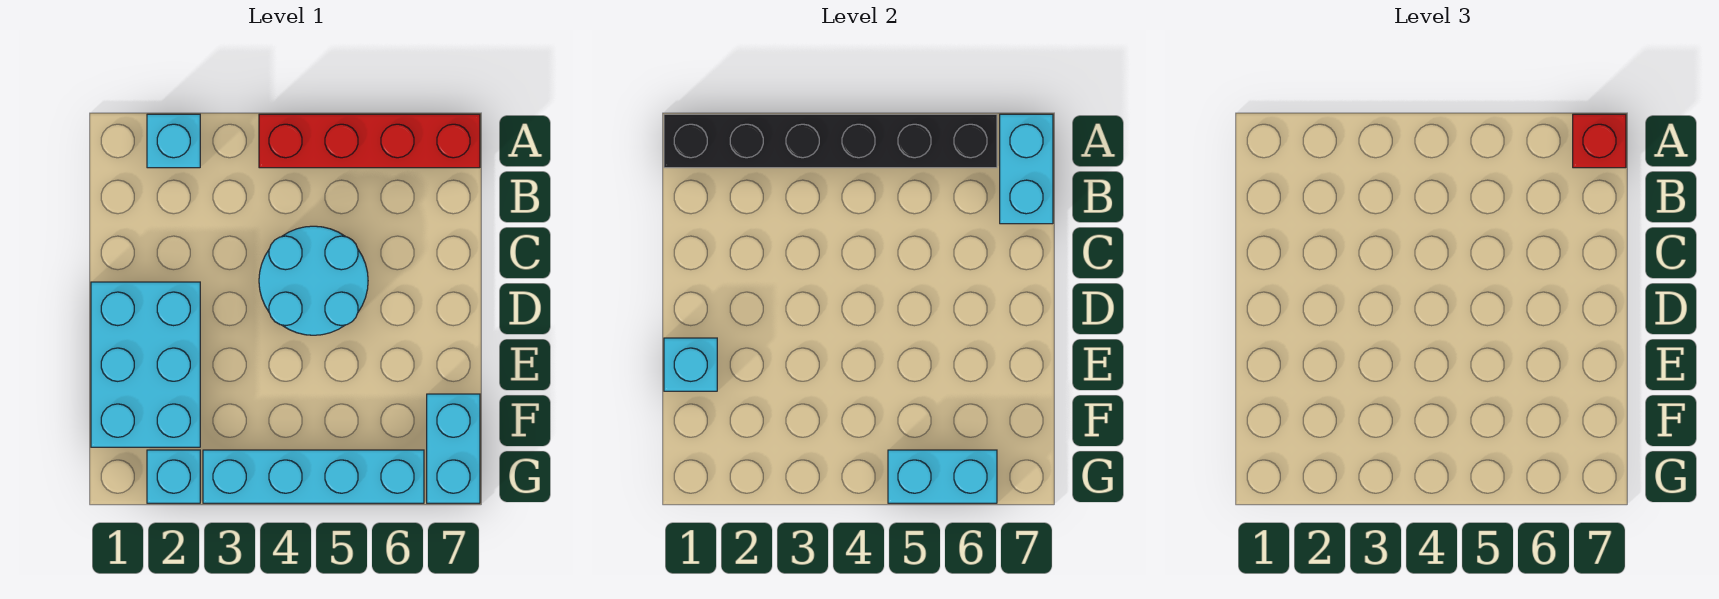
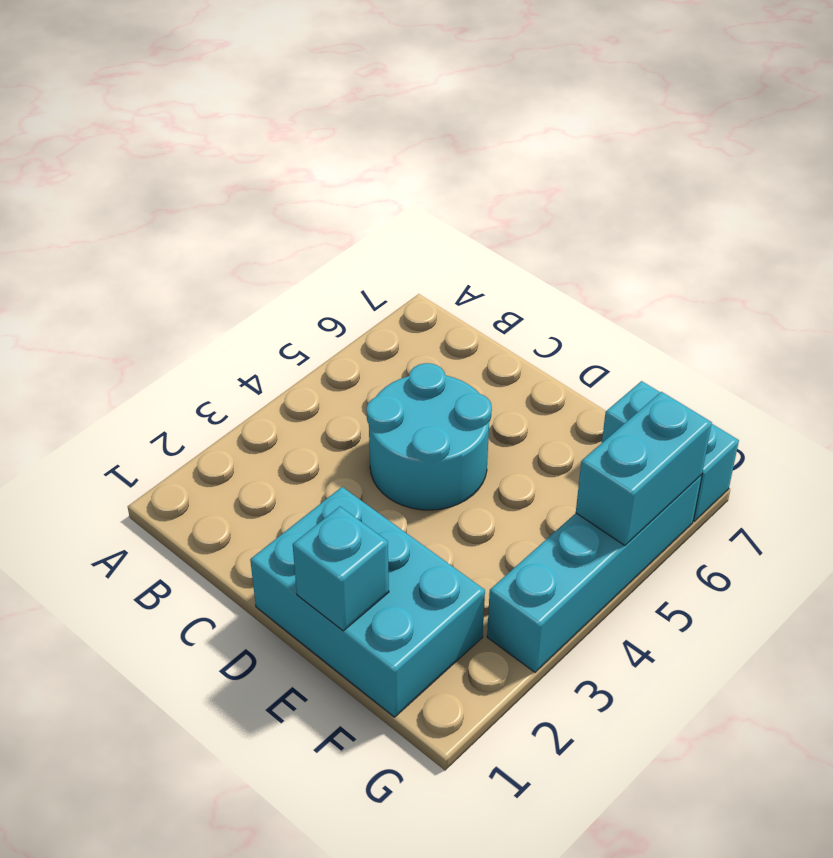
none -> cyan 1x1 brick [147,114,200,168]
none -> red 1x4 brick [259,114,480,168]
none -> cyan 1x1 brick [147,450,200,503]

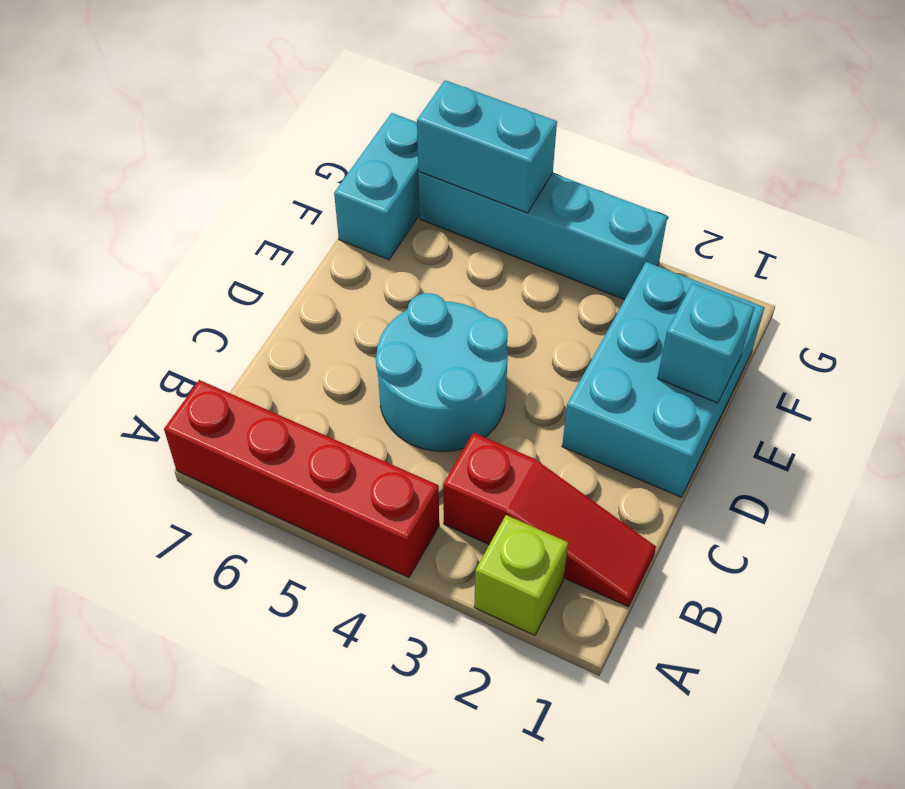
lime 1x1 brick [474,515,568,635] -> cyan 1x1 brick [147,114,200,168]
red 1x3 slope [443,433,656,607] -> none
none -> cyan 1x1 brick [147,450,200,503]
none -> black 1x6 brick [664,114,997,168]
none -> cyan 1x2 brick [1000,114,1053,224]

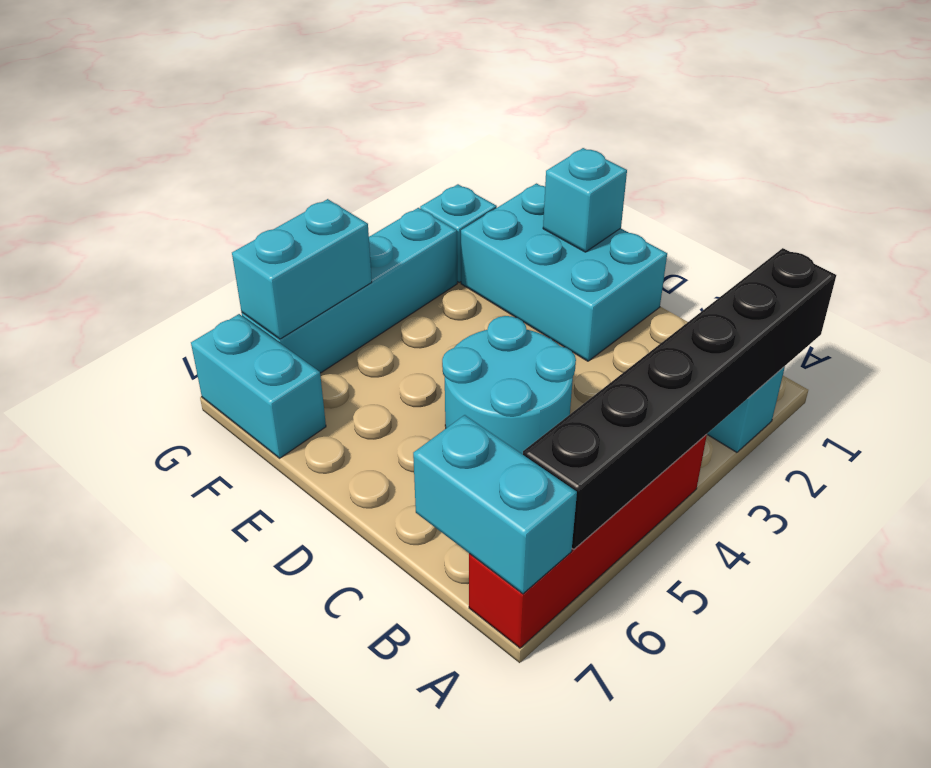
none -> red 1x1 brick [1573,114,1626,168]

